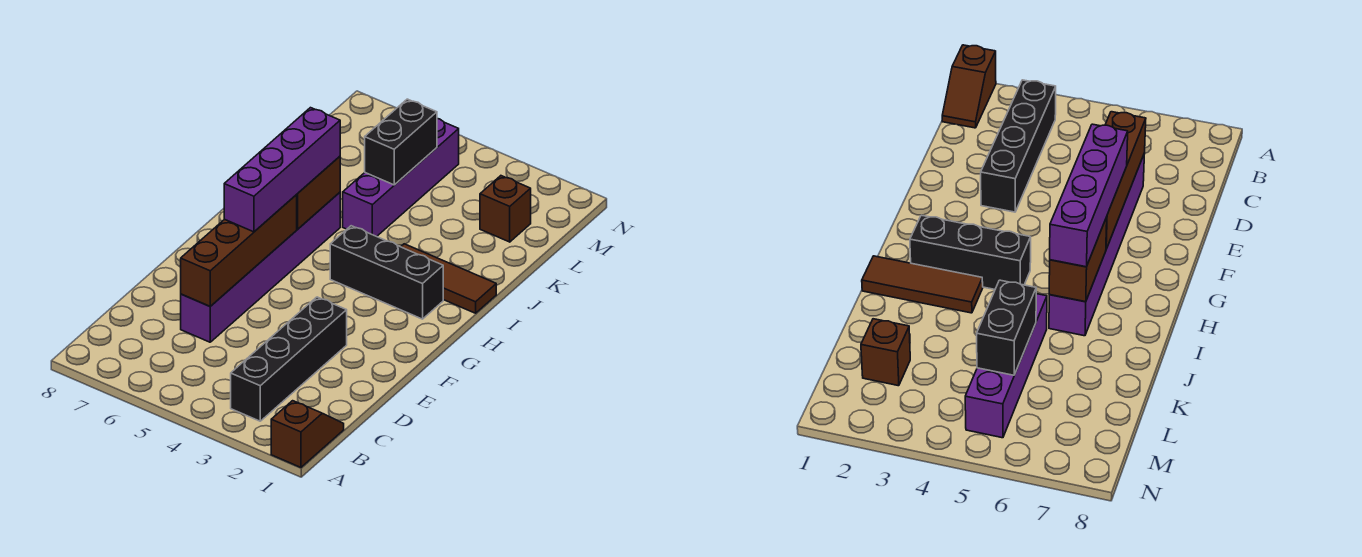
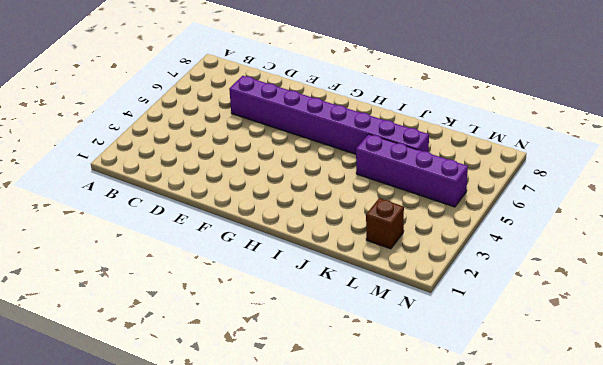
purple 1x8 brick [229,76,429,154] -> purple 1x6 brick [181,192,340,342]
none -> brown 1x2 slope [271,401,344,467]
none -> black 1x4 brick [231,297,347,421]

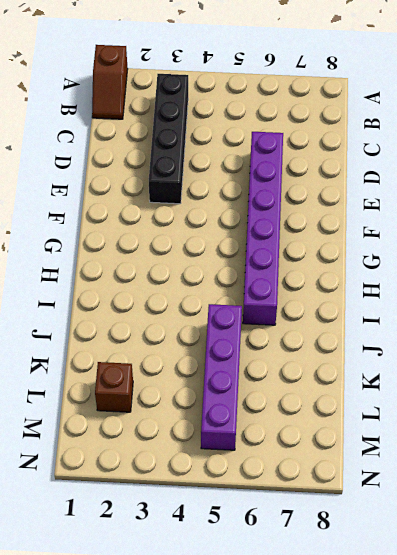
none -> black 1x3 brick [330,226,443,319]
none -> brown 1x3 tile [401,244,496,313]

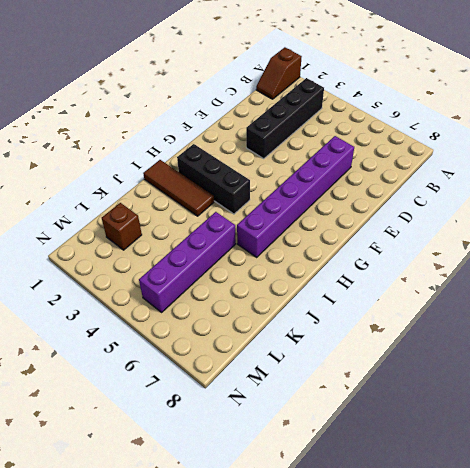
none -> brown 1x4 brick [181,195,297,306]
none -> brown 1x2 brick [296,156,340,229]

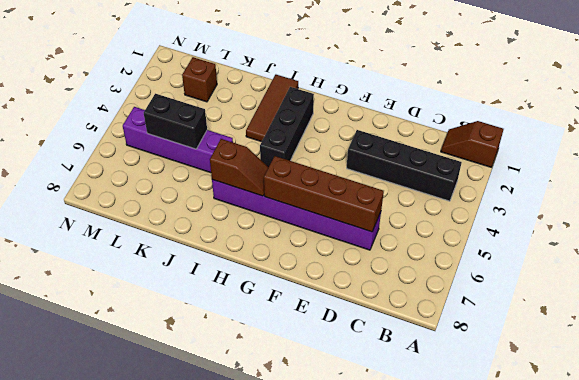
brown 1x2 slope [210,139,269,196] -> brown 1x2 brick [296,156,340,229]
none -> purple 1x4 brick [224,108,340,232]

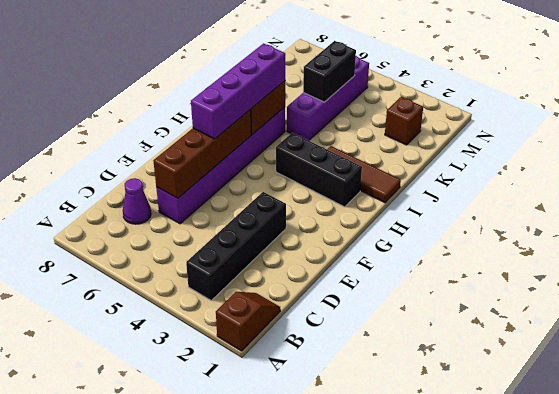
purple 1x1 cone [123,178,151,224] -> none

